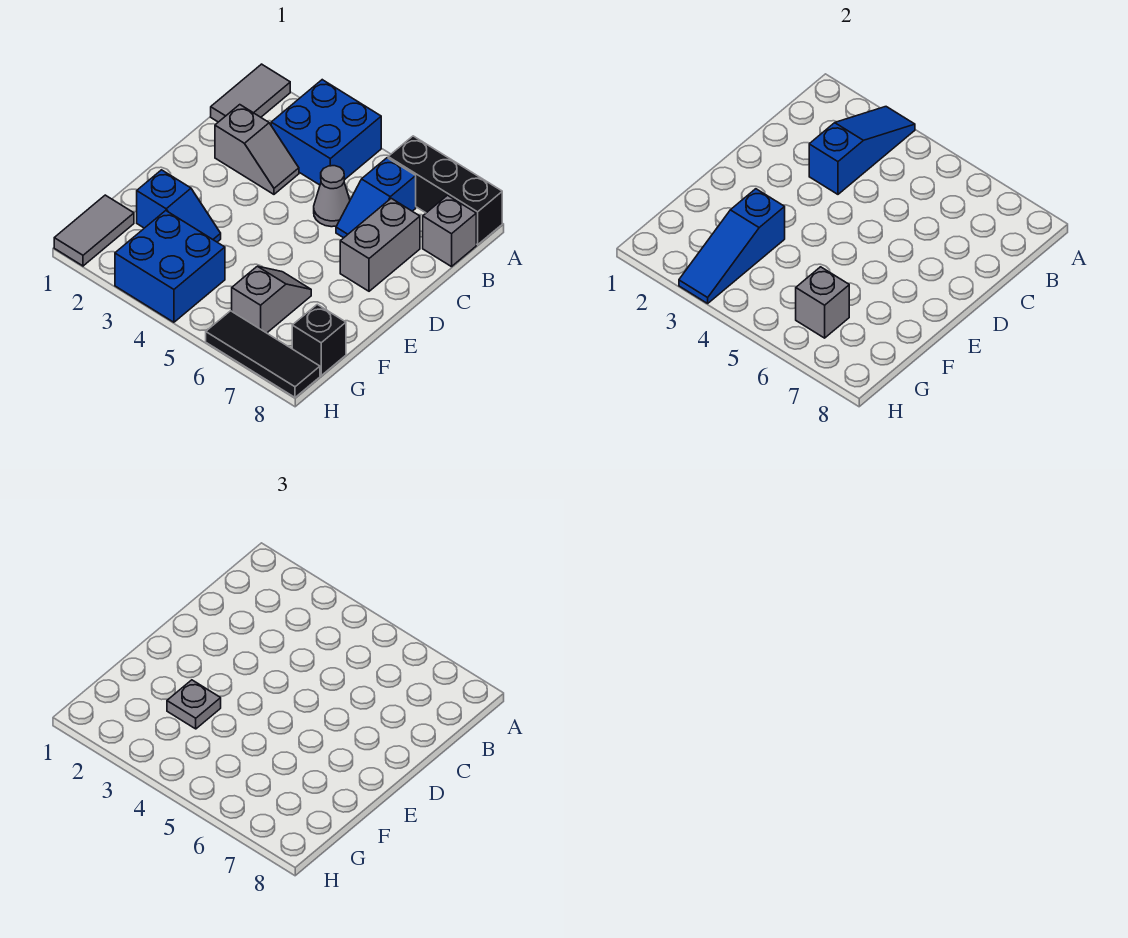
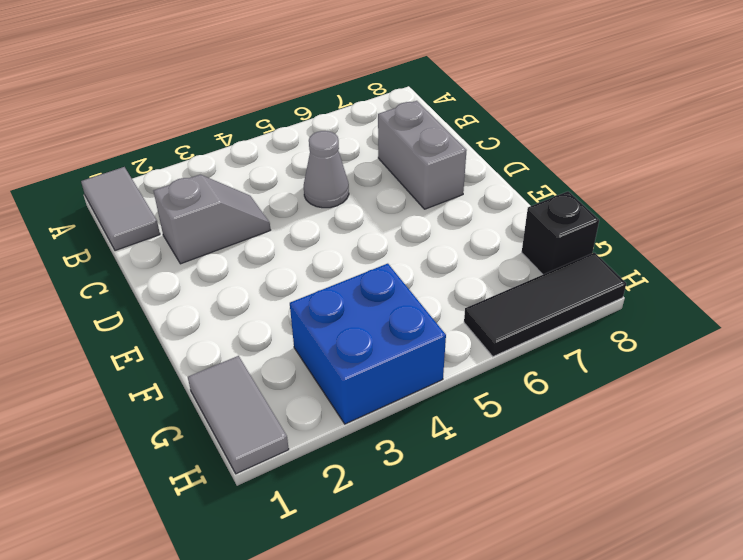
none -> blue 2x2 brick [271,80,381,185]
none -> black 1x3 brick [388,136,502,245]
none -> blue 1x2 slope [336,158,416,238]

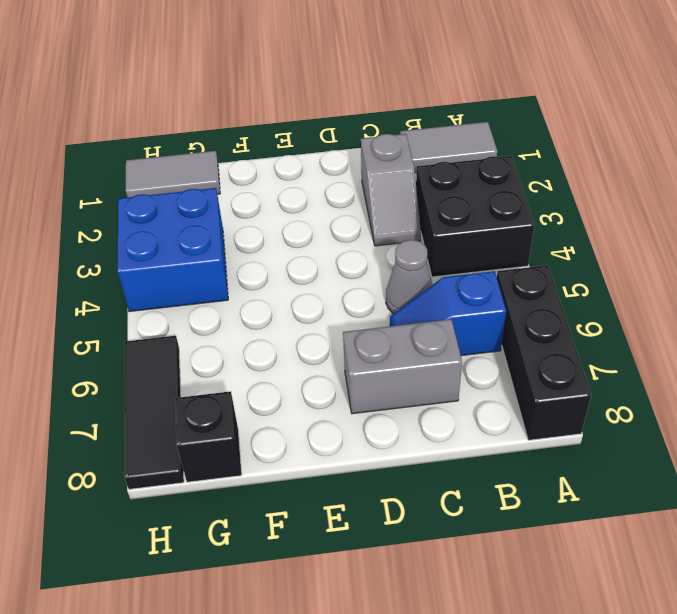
black 2x2 brick [416,156,535,277] -> blue 2x2 brick [271,80,381,185]
none -> grey 1x1 brick [423,195,476,267]
none -> blue 1x2 slope [137,170,221,242]
none -> grey 1x2 slope [232,266,311,333]

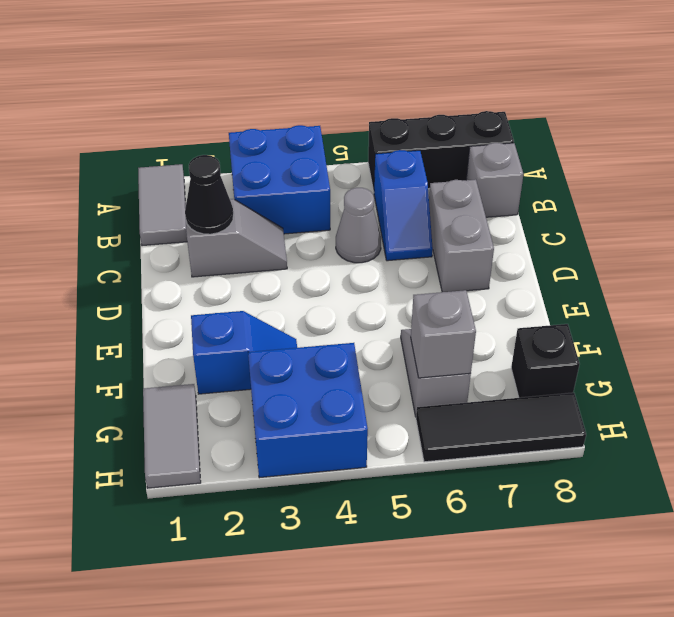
black 1x1 cone [185,155,233,234] -> none
none -> blue 1x3 slope [809,107,915,194]
none -> blue 1x3 slope [679,189,785,303]
none -> grey 1x1 plate [167,680,221,729]

